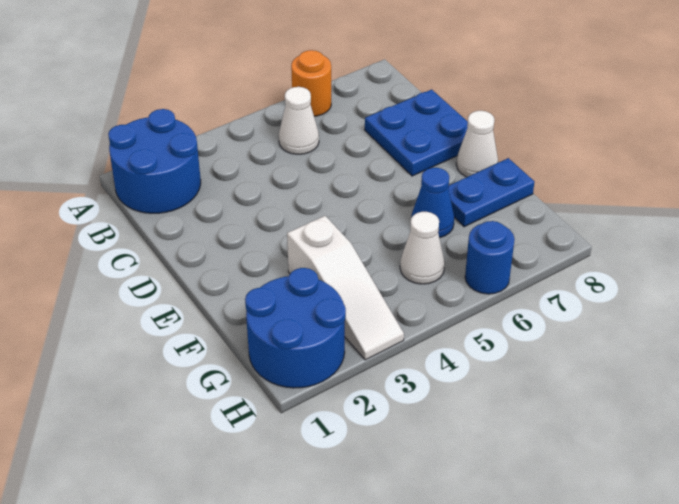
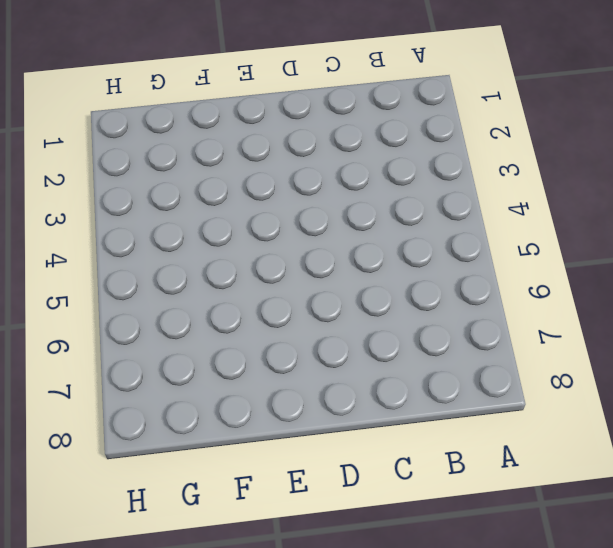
none -> blue 2x2 round brick [108,109,201,213]
none -> orange 1x1 round brick [291,50,331,116]

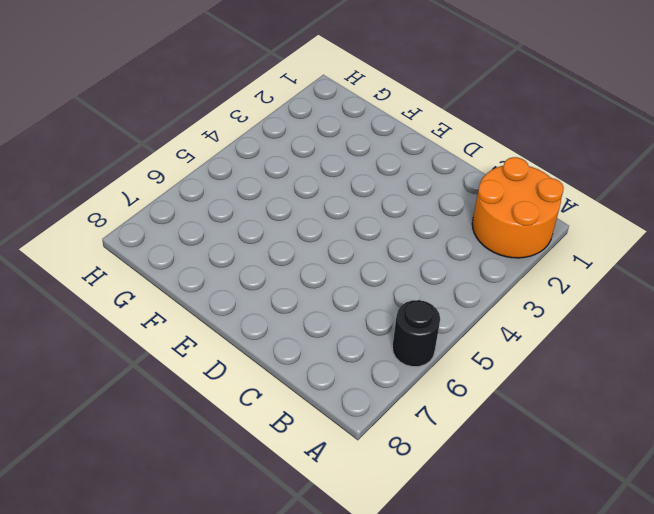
orange 2x2 round brick [472,157,564,258] -> blue 2x2 round brick [108,109,201,213]
black 1x1 round brick [392,300,440,367] -> orange 1x1 round brick [291,50,331,116]
none -> white 1x1 cone [279,87,319,154]
none -> blue 2x2 plate [365,90,468,176]

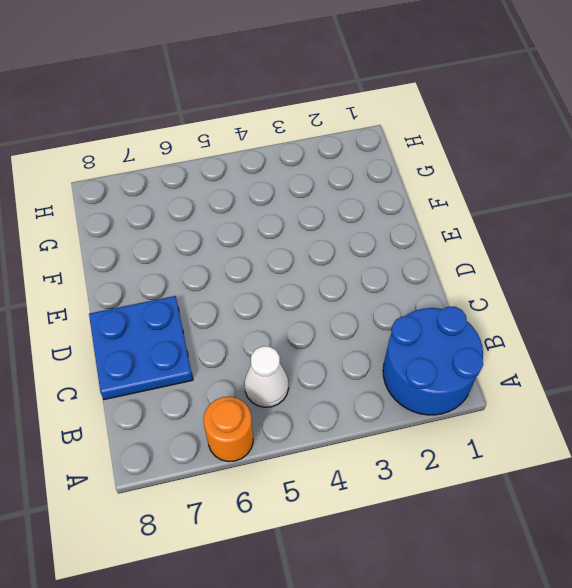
none -> white 1x1 cone [456,111,498,177]
none -> white 1x3 slope [287,216,404,360]

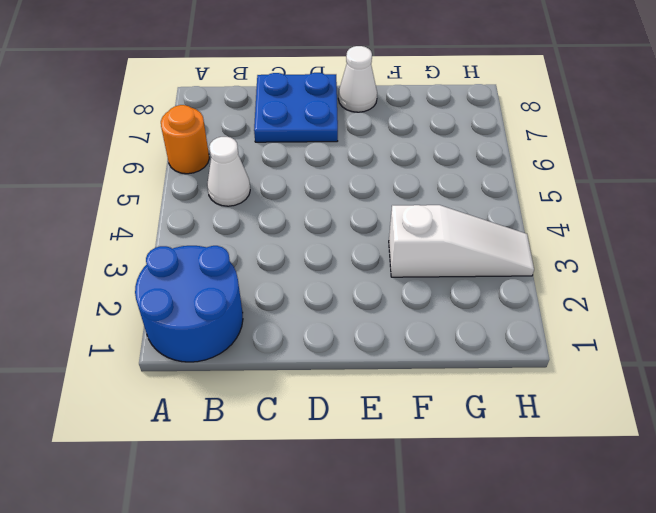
none -> blue 1x1 cone [411,168,454,238]
none -> blue 1x2 plate [448,158,534,227]

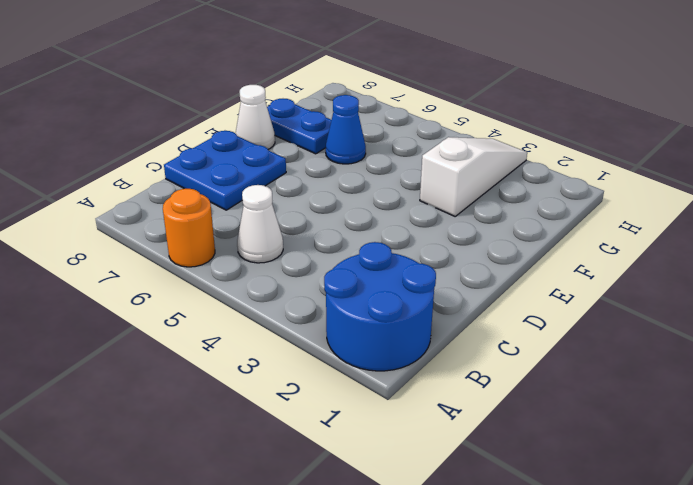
none -> blue 2x2 round brick [245,268,346,388]
none -> white 1x1 cone [400,212,445,284]

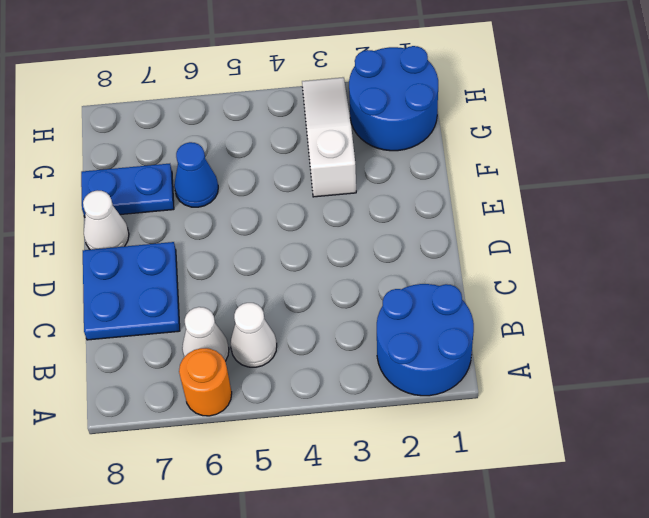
white 1x1 cone [182,307,229,361] -> white 1x1 cone moved to [400,212,445,284]
none -> blue 1x1 round brick [465,221,515,294]

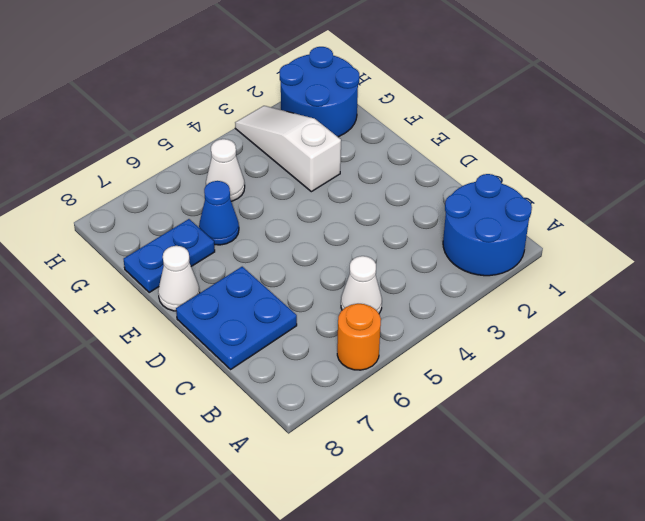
none -> blue 1x1 round brick [465,221,515,294]

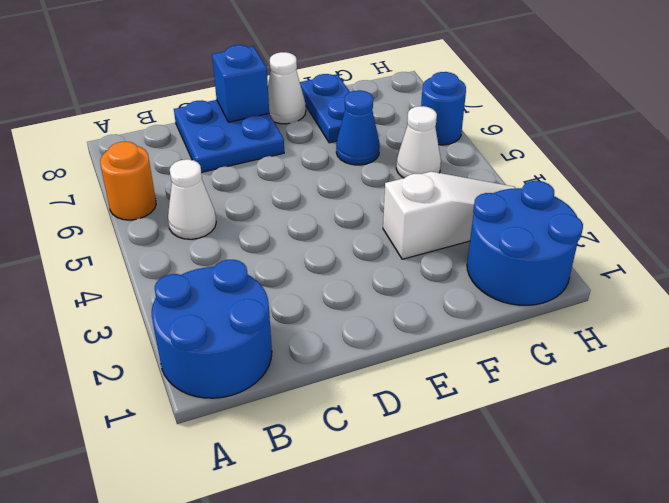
blue 1x1 brick [212,45,269,122] -> none

